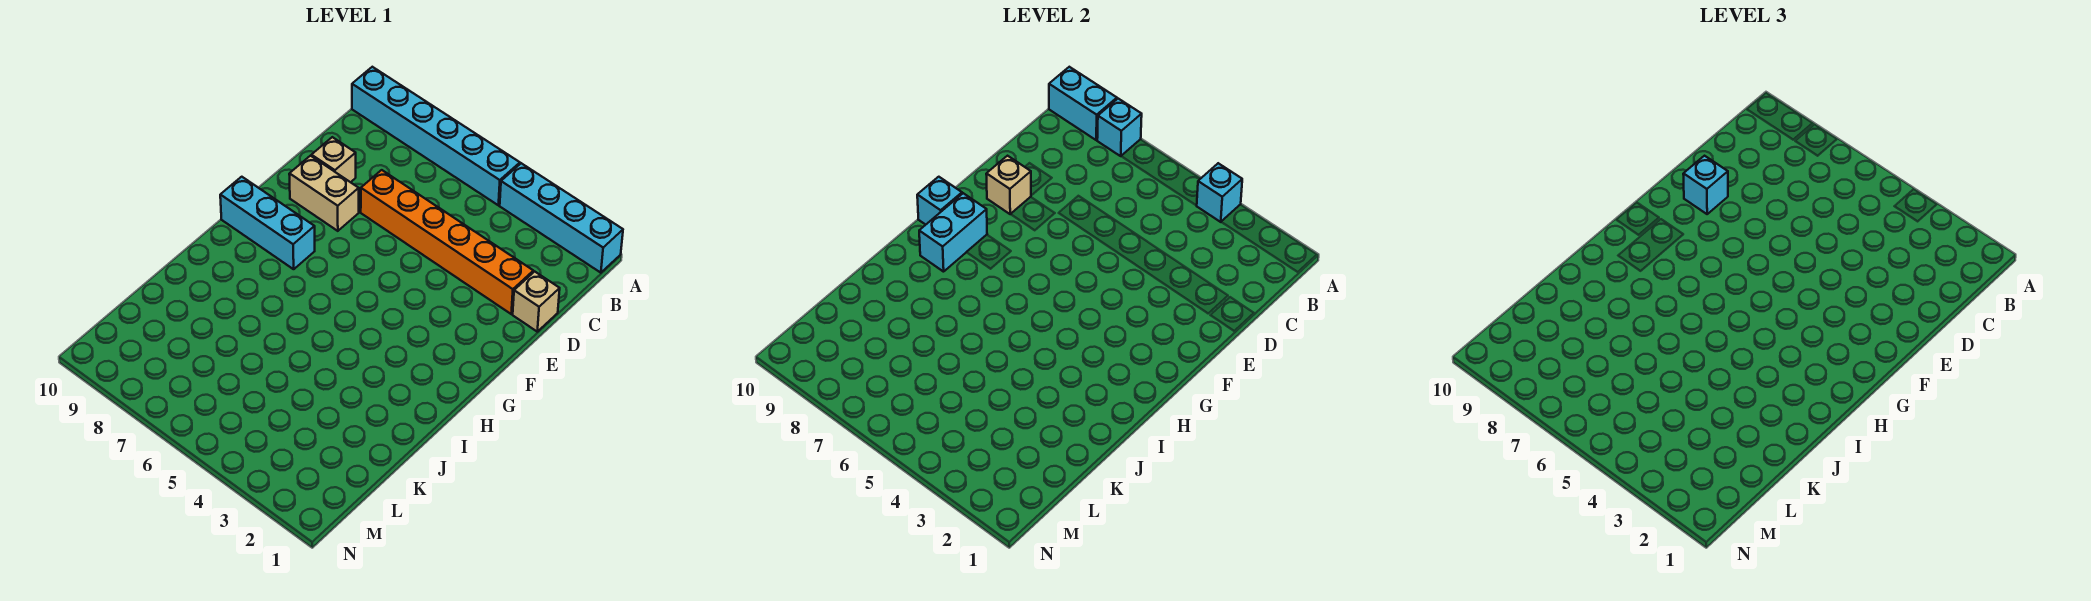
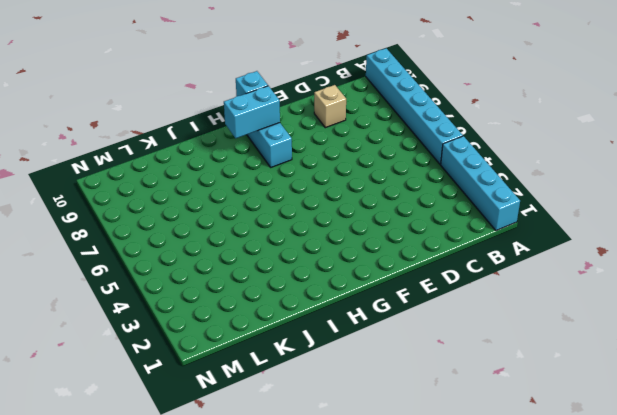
none -> tan 1x1 brick [513,272,560,332]
none -> orange 1x6 brick [361,170,533,314]
none -> tan 1x2 brick [289,156,359,231]

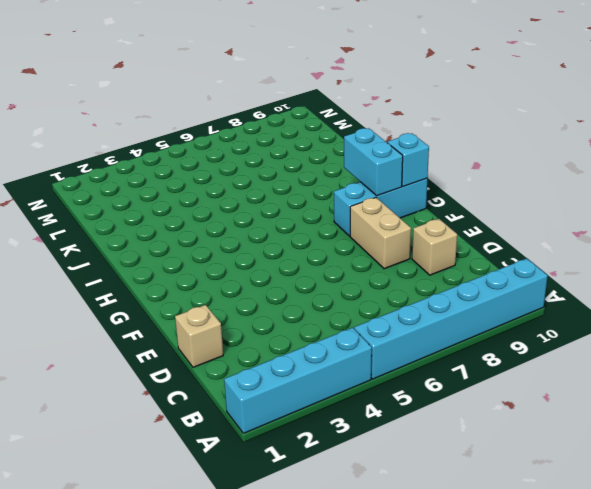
tan 1x2 brick [350,198,411,269] -> tan 1x2 brick turned to [289,156,359,231]
none -> orange 1x6 brick [361,170,533,314]
none -> cyan 1x1 brick [1197,163,1242,222]
none -> cyan 1x1 brick [1097,99,1142,156]

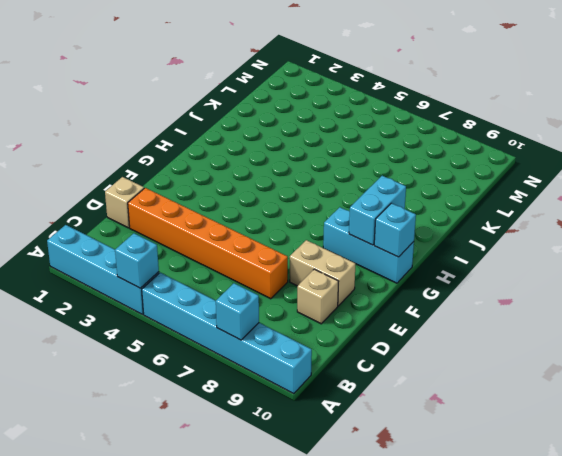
none -> cyan 1x2 brick [1049,67,1117,140]
none -> tan 1x1 brick [986,156,1031,214]
none -> cyan 1x1 brick [1683,156,1728,214]

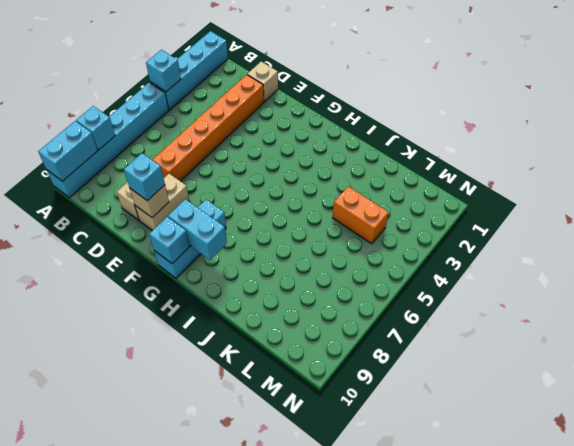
orange 1x2 brick [333,186,389,244] -> none

